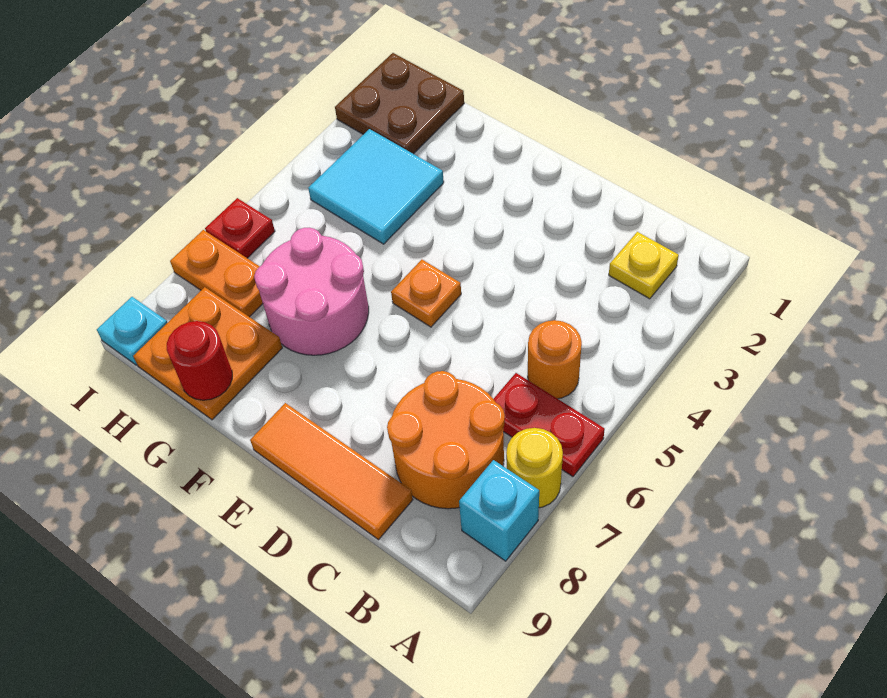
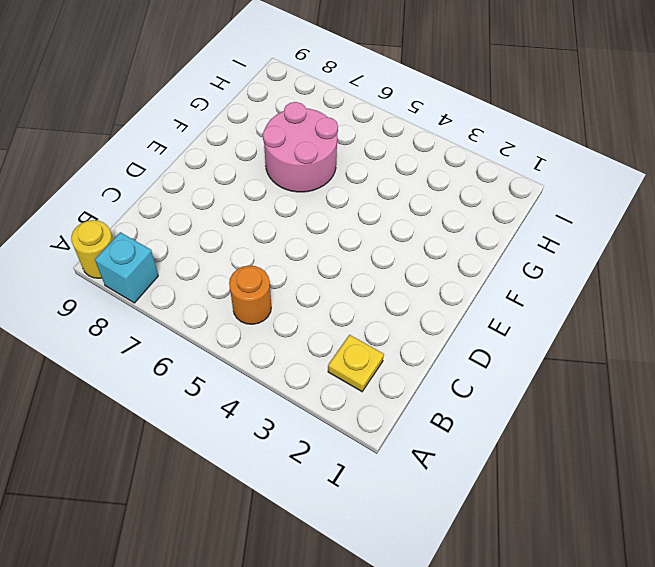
yellow 1x1 round brick [71,220,113,278] -> yellow 1x1 round brick moved to [506,428,563,508]
none -> red 1x2 plate [494,373,605,477]
none -> orange 2x2 round brick [387,371,505,509]
none -> orange 1x3 tile [250,403,413,540]

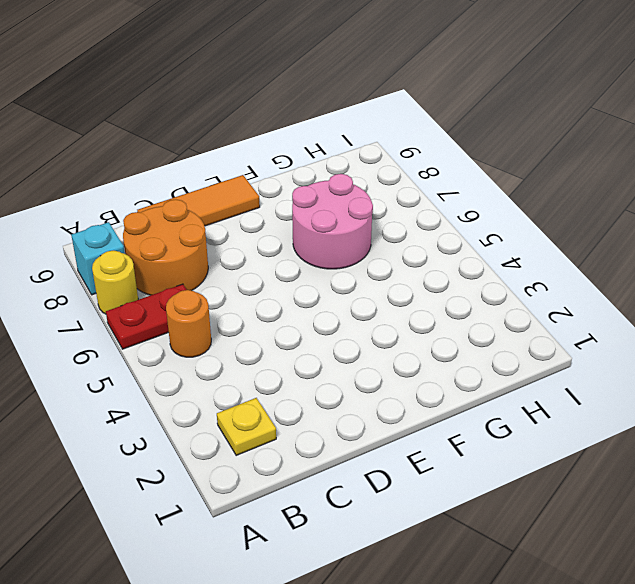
none -> orange 1x1 plate [391,260,461,327]
none -> cyan 2x2 tile [308,129,444,244]
none -> orange 2x2 plate [133,287,282,420]

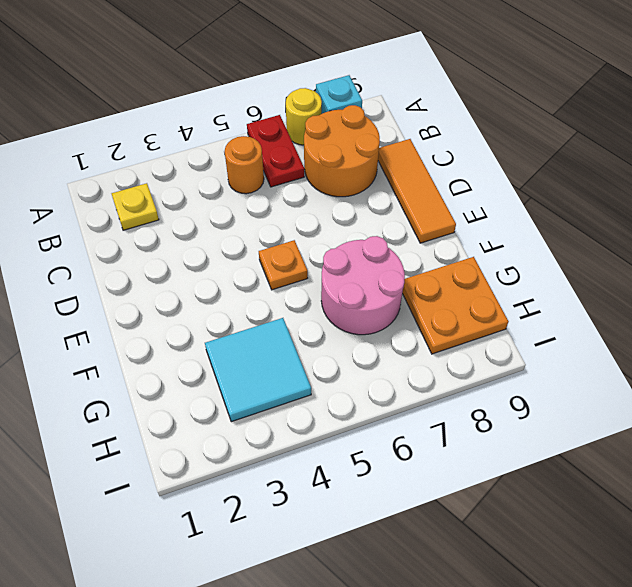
none -> brown 2x2 plate [335,53,464,154]
none -> orange 1x2 plate [170,230,263,317]
none -> red 1x1 plate [205,198,275,258]

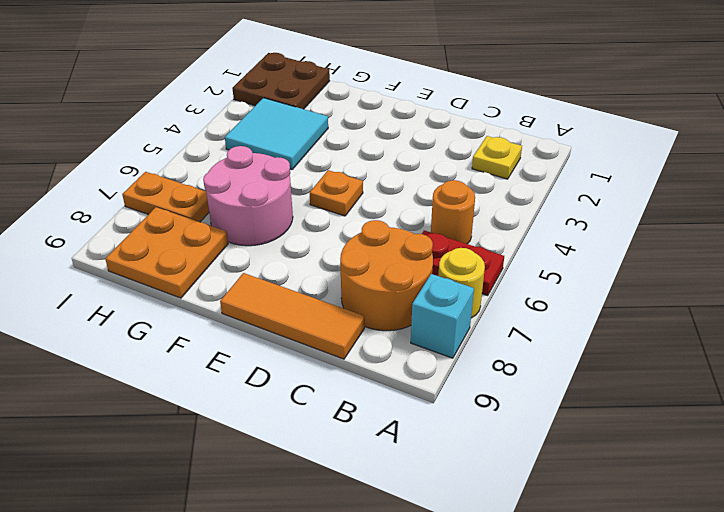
none -> red 1x1 plate [205,198,275,258]
none -> cyan 1x1 plate [97,297,168,365]
none -> red 1x1 round brick [167,321,232,400]

